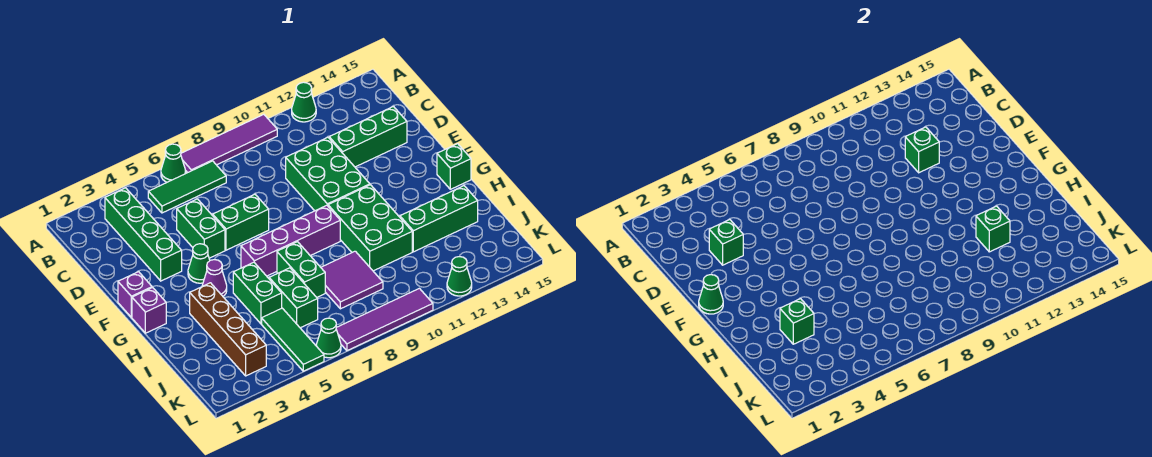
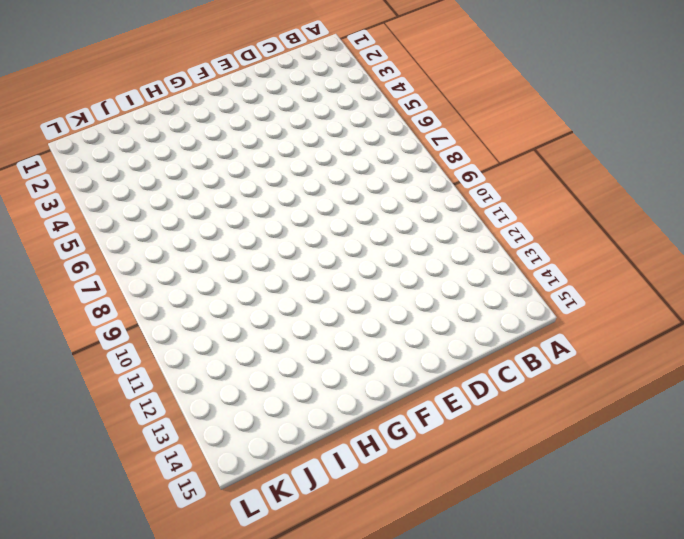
none -> green 1x1 cone [161,144,186,182]
none -> purple 1x4 tile [181,114,277,173]
none -> green 1x1 cone [292,82,316,122]
none -> green 1x4 brick [105,188,182,281]

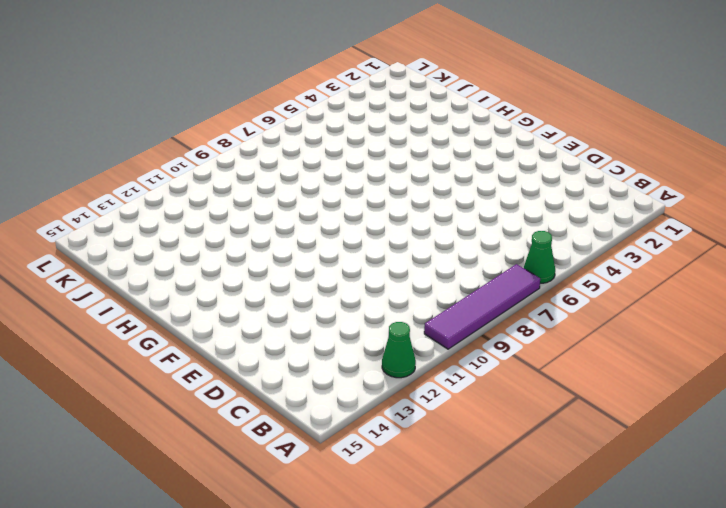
none -> green 1x4 brick [105,188,182,281]
none -> green 1x3 tile [148,161,226,213]
none -> green 1x2 brick [177,199,225,258]
none -> green 2x3 brick [286,137,370,211]

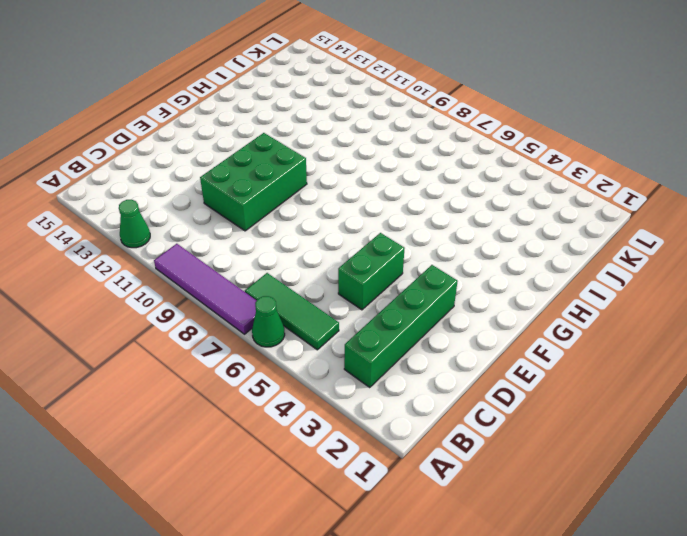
none -> green 1x3 brick [329,107,407,167]
none -> green 1x2 brick [213,194,269,250]
none -> purple 1x1 brick [118,272,152,317]
none -> green 1x1 cone [188,244,210,283]

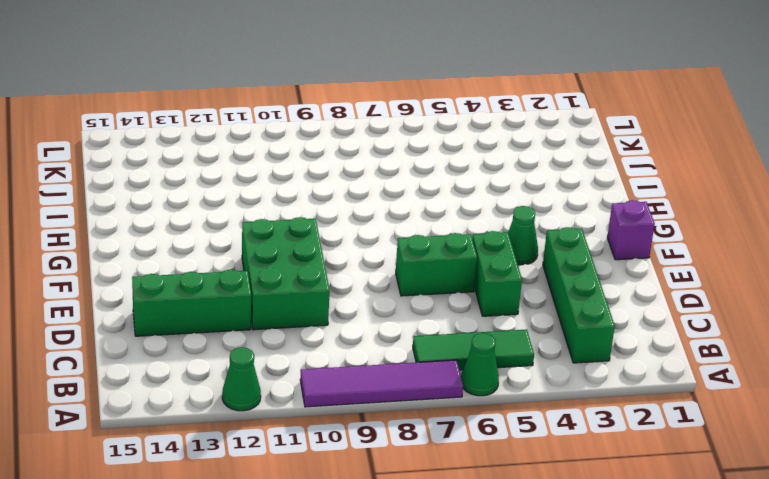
none -> purple 1x1 brick [132,288,166,333]
none -> purple 1x1 cone [202,260,227,296]
none -> purple 1x4 brick [241,205,340,276]
none -> green 2x3 brick [328,185,412,271]

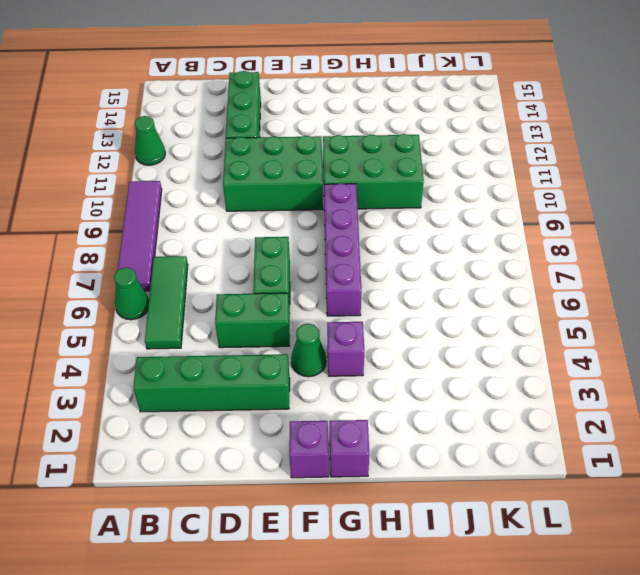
purple 1x1 brick [327,322,364,376] -> purple 1x1 cone [202,260,227,296]
none -> green 1x1 brick [437,144,471,189]
none -> brown 1x4 brick [190,283,266,376]
none -> green 1x2 brick [233,262,282,324]
none -> green 1x2 brick [277,242,325,297]

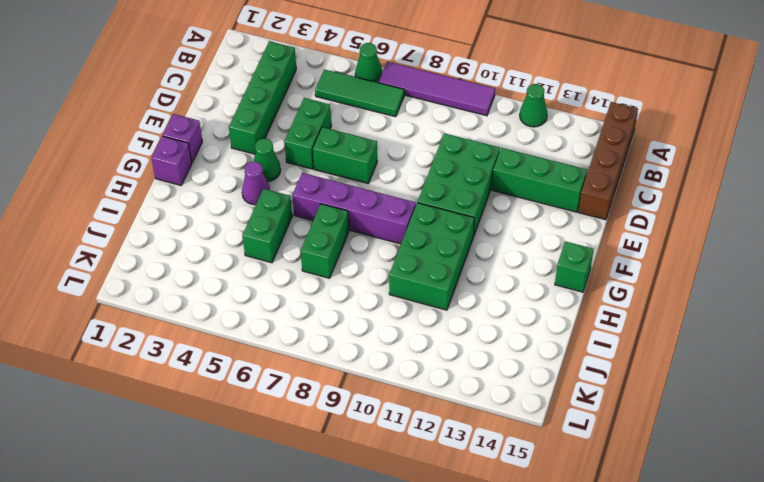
brown 1x4 brick [579,102,638,220] -> brown 1x4 brick moved to [190,283,266,376]
none -> green 1x2 brick [269,268,318,328]
none -> purple 2x2 tile [321,251,383,309]
none -> green 1x3 brick [400,186,478,252]
none -> green 1x3 tile [262,308,324,371]

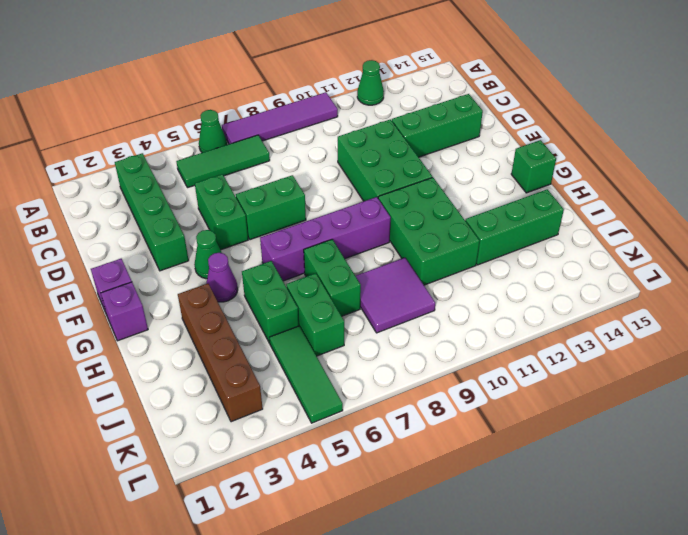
none -> green 1x1 cone [316,318,341,358]
none -> purple 1x4 tile [336,288,433,351]
none -> green 1x1 cone [447,257,472,296]
none -> green 1x1 brick [709,220,743,265]

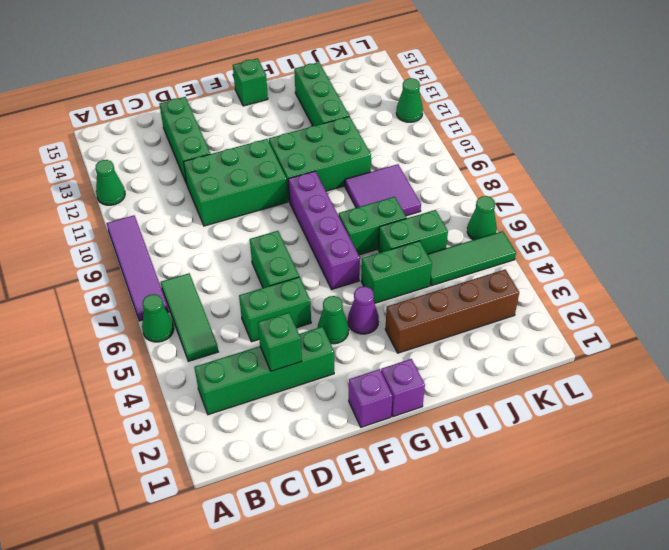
none -> purple 1x4 tile [336,288,433,351]
none -> green 1x1 brick [905,127,939,173]
none -> green 1x1 cone [699,275,723,314]
none -> green 1x1 brick [780,299,814,344]

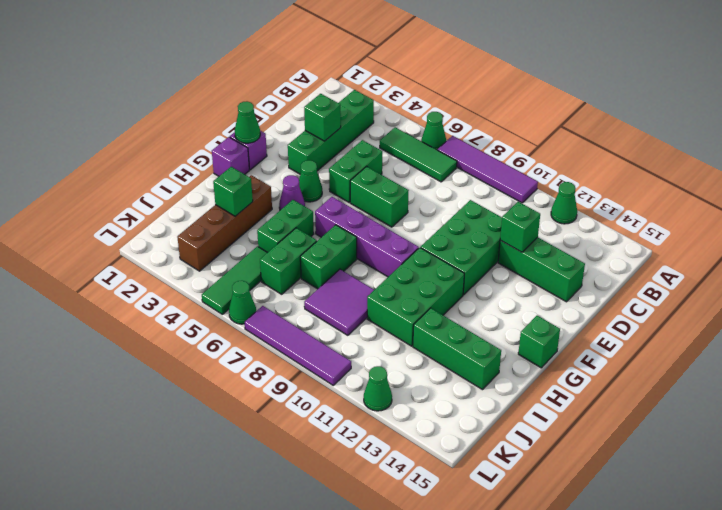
none -> green 1x1 brick [976,206,1010,252]

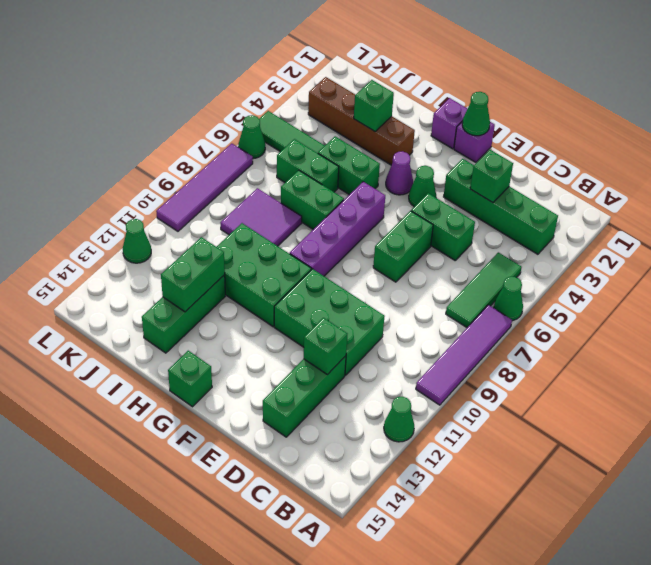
green 1x2 brick [161,237,225,312] -> green 1x1 brick [976,206,1010,252]

